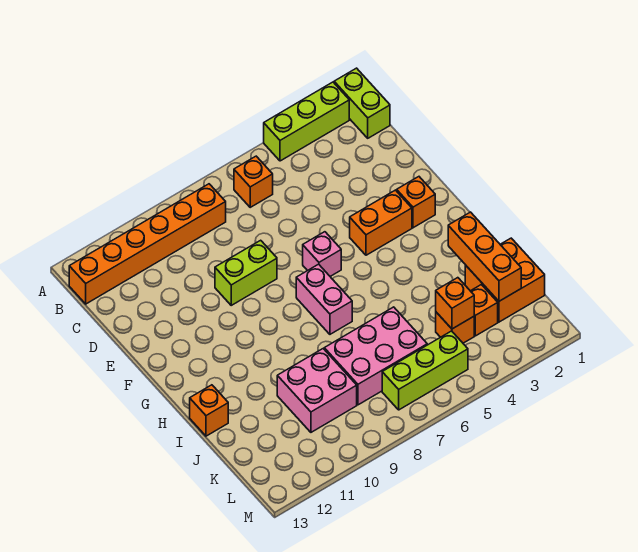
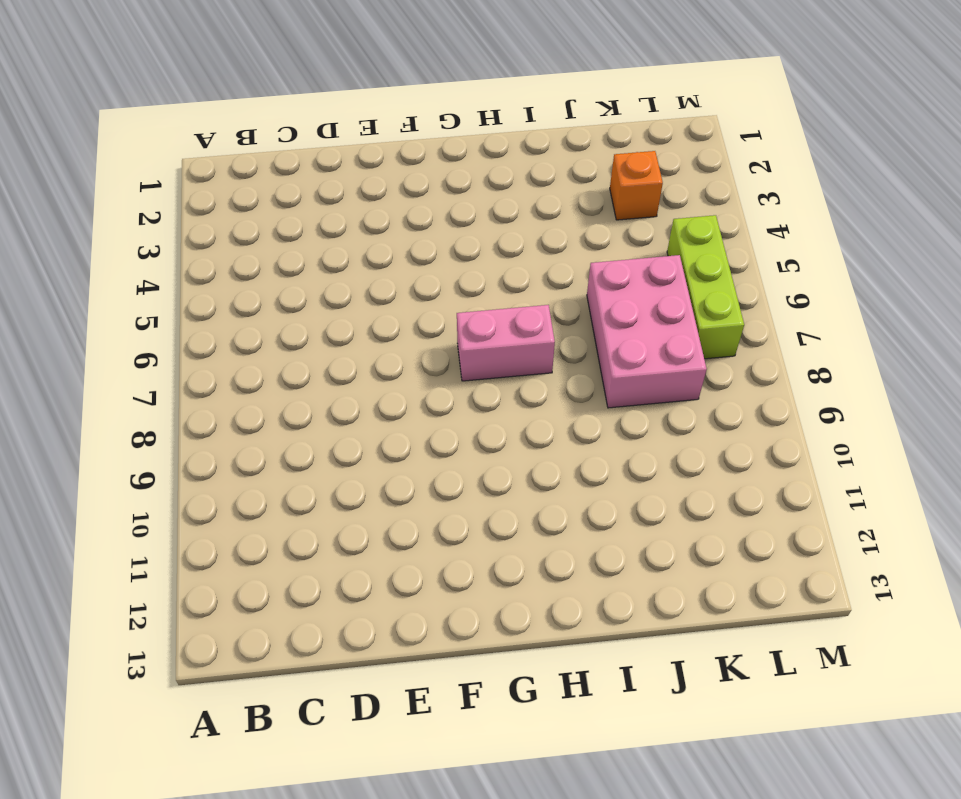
none -> lime 1x2 brick [334,68,390,138]
none -> lime 1x3 brick [264,82,349,161]
none -> orange 1x1 brick [234,156,273,207]

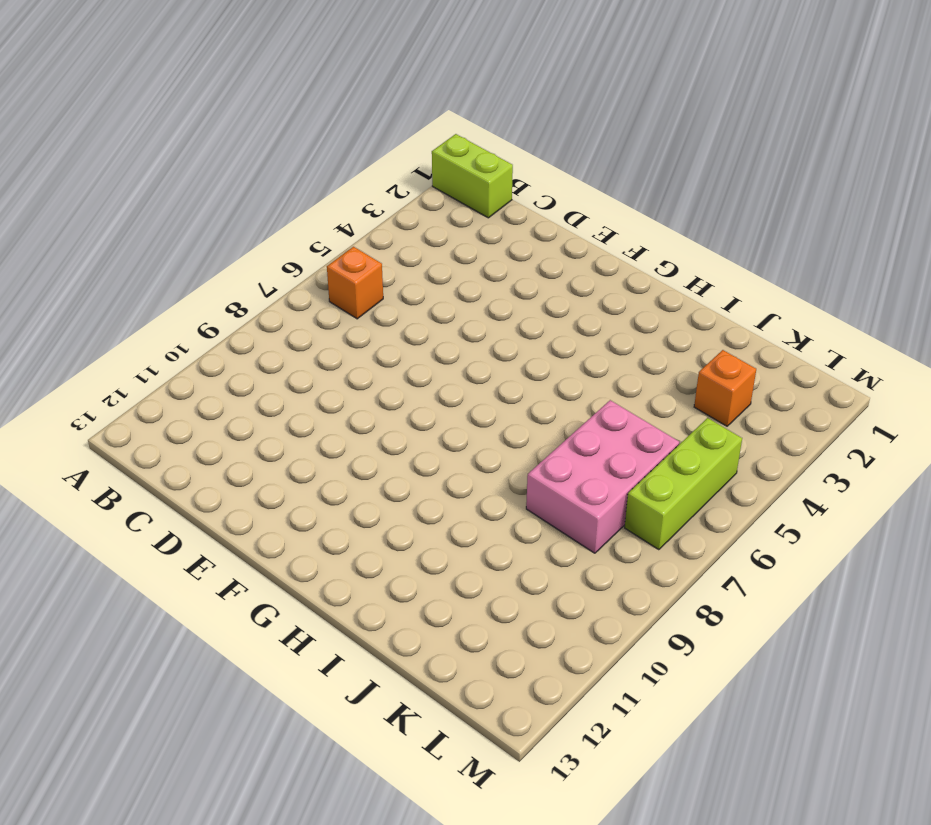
none -> lime 1x3 brick [264,82,349,161]
none -> orange 1x6 brick [69,184,226,304]
none -> lime 1x2 brick [215,240,277,305]

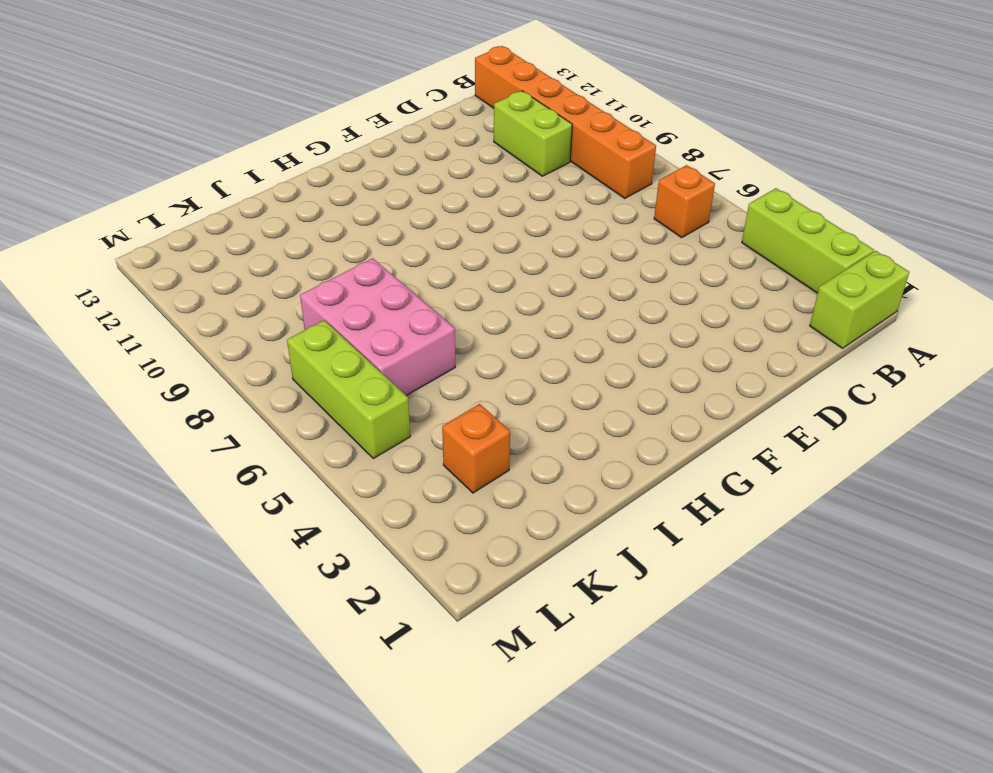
lime 1x2 brick [494,91,572,176] -> lime 1x2 brick moved to [215,240,277,305]
none -> orange 1x1 brick [397,177,435,228]
none -> orange 1x2 brick [350,190,412,255]
none -> pink 1x1 brick [303,232,341,276]

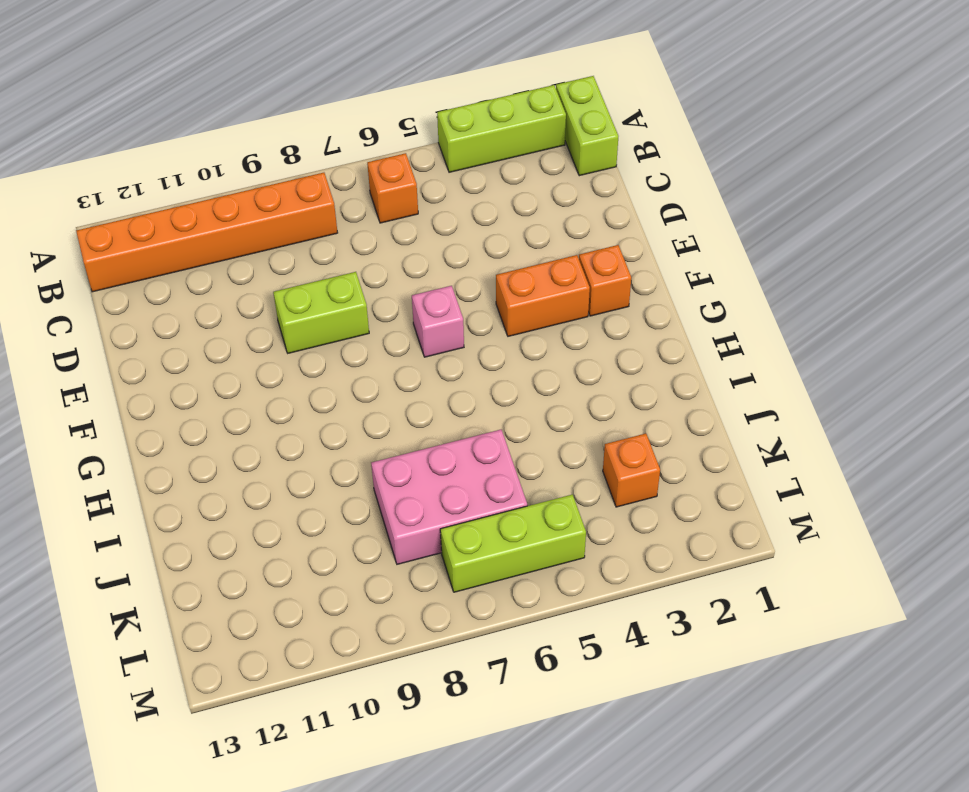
none -> pink 1x2 brick [296,264,352,334]
none -> orange 1x1 brick [190,385,228,436]
none -> orange 2x2 brick [465,238,545,322]

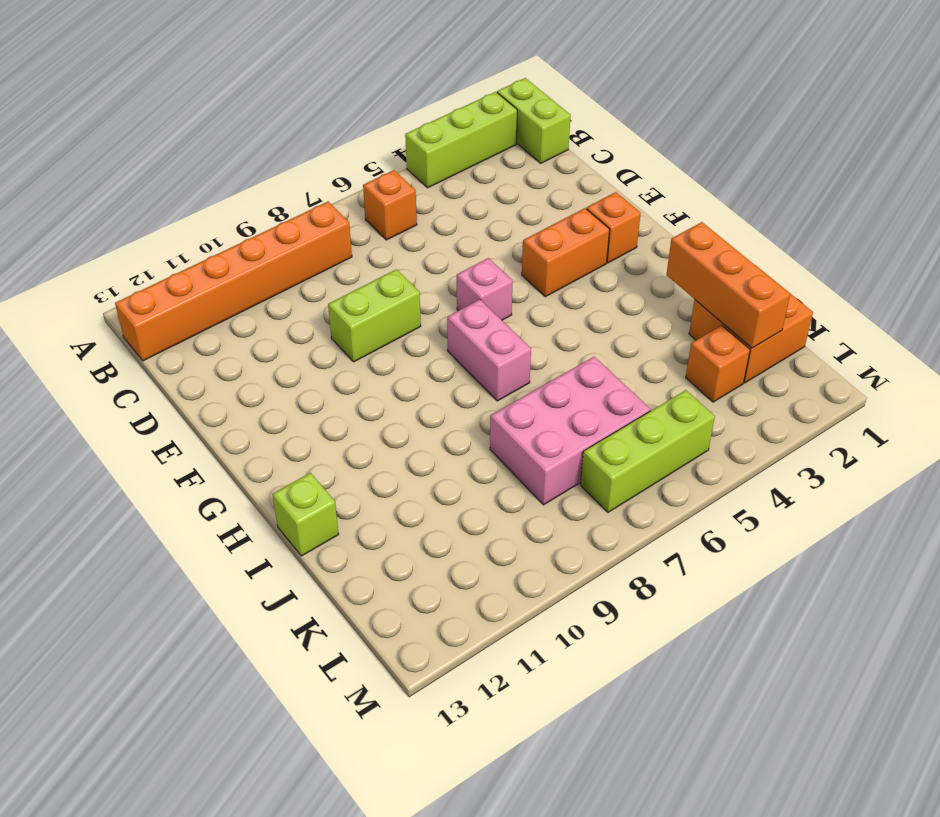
lime 1x1 brick [272,473,339,556] -> orange 1x1 brick [190,385,228,436]
none -> pink 2x2 brick [277,349,357,432]
none -> orange 1x1 brick [436,312,474,343]
none -> orange 1x1 brick [436,278,474,329]

